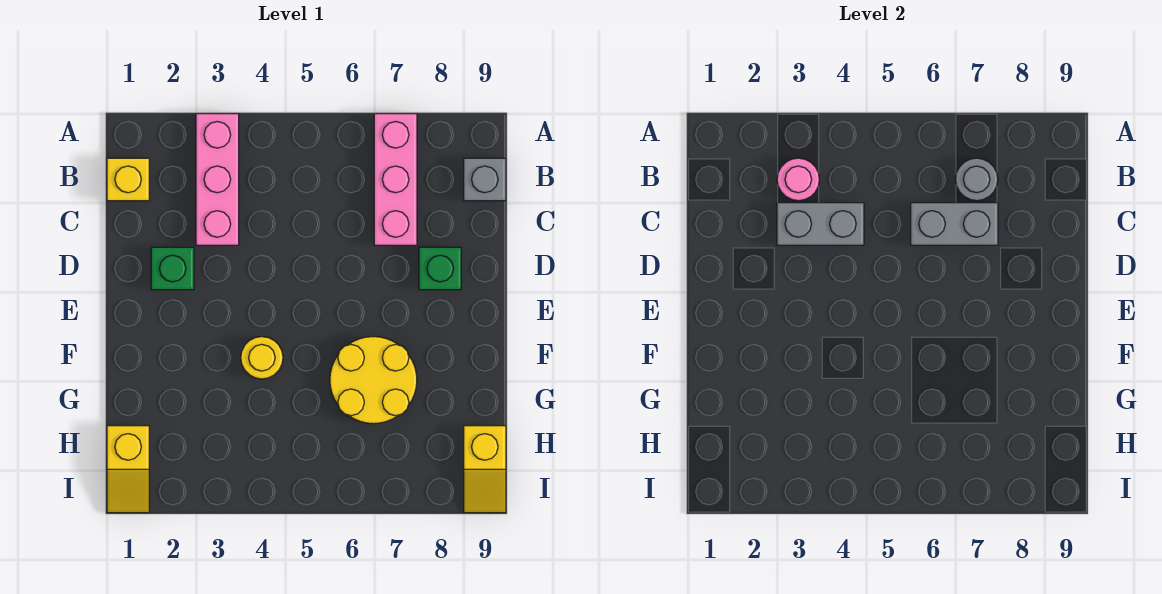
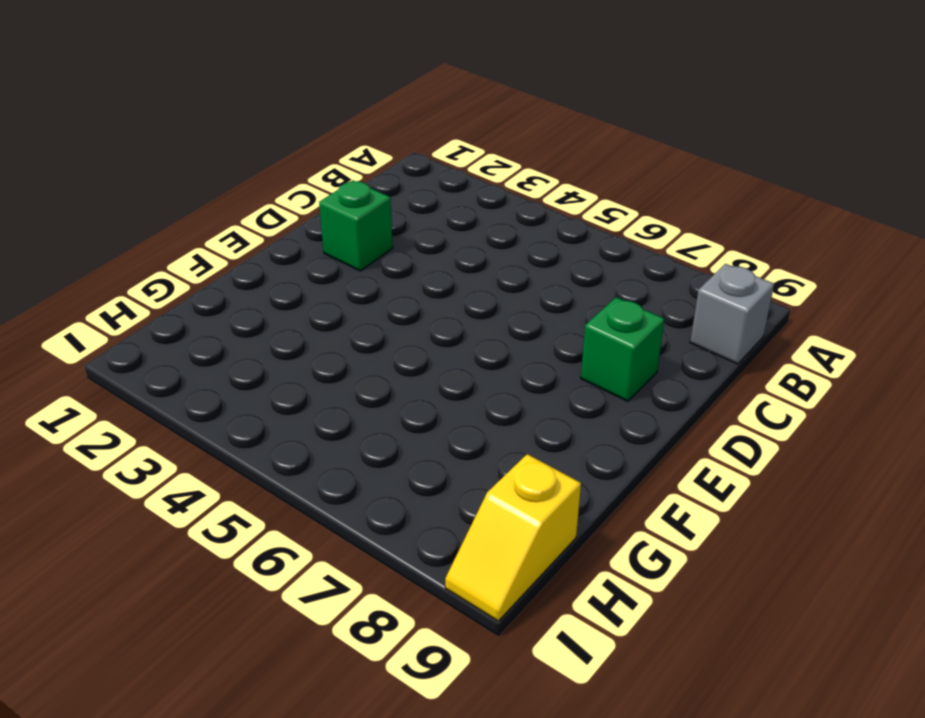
none -> pink 1x3 brick [196,114,239,245]
none -> pink 1x3 brick [374,114,417,245]
none -> yellow 1x1 brick [107,158,149,201]

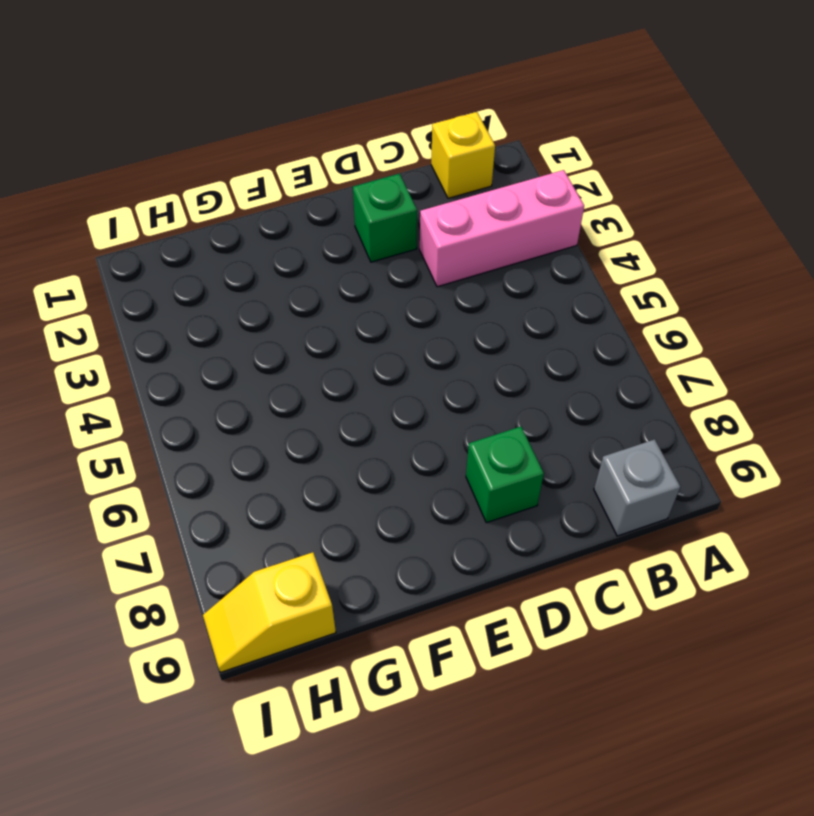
none -> pink 1x3 brick [374,114,417,245]
none -> yellow 1x1 round brick [241,337,283,379]
none -> yellow 2x2 round brick [330,337,417,424]

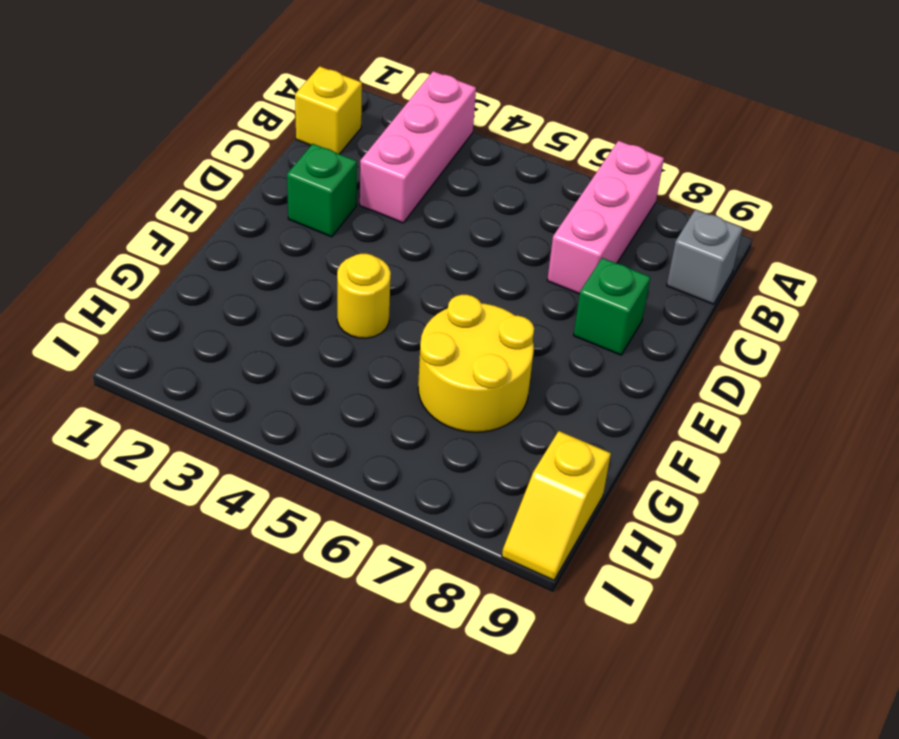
none -> yellow 1x2 slope [107,426,149,513]
none -> pink 1x1 round brick [777,158,819,201]
none -> grey 1x1 round brick [955,158,998,201]

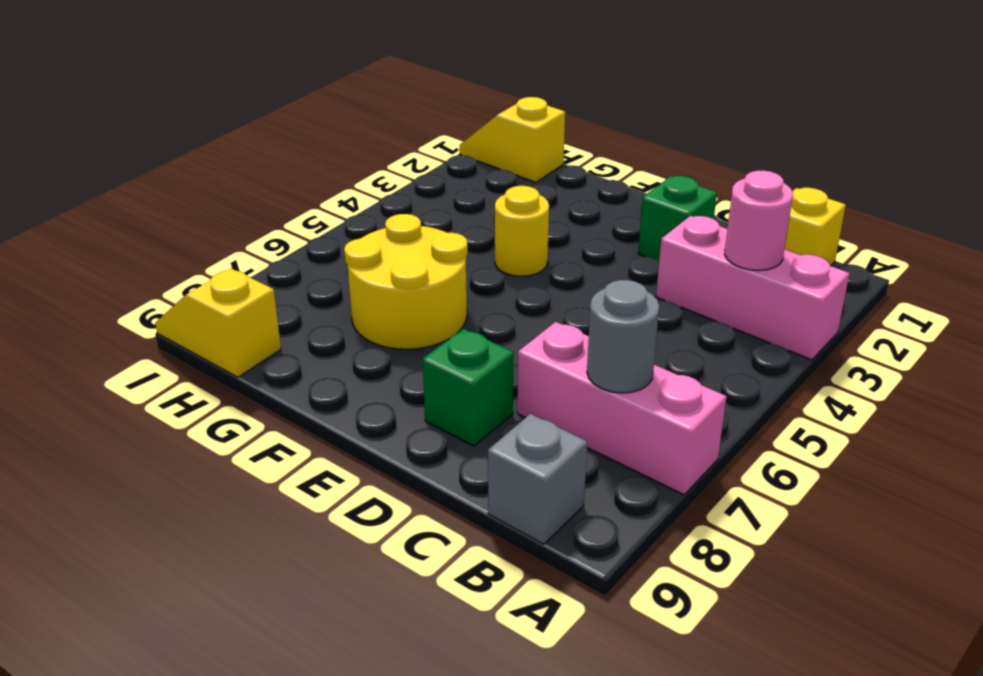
none -> grey 1x2 brick [777,203,864,245]
none -> grey 1x2 brick [911,203,998,245]

